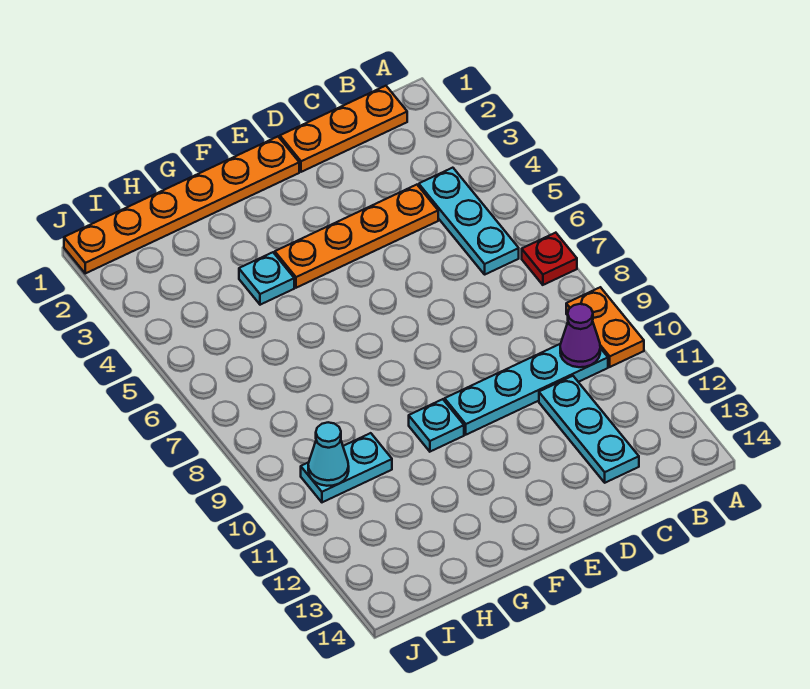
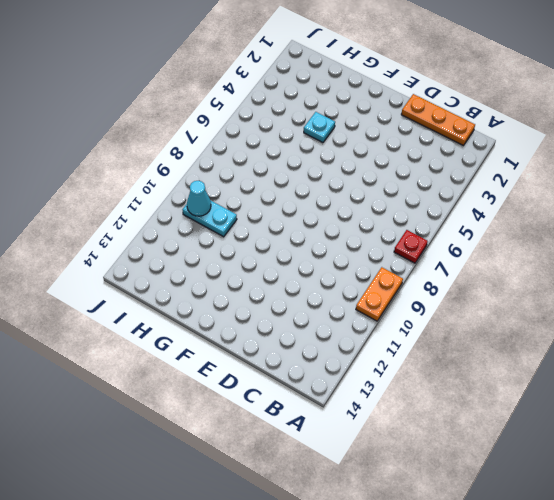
none -> cyan 1x3 plate [419,168,519,274]
none -> cyan 1x4 plate [445,344,608,435]
none -> orange 1x4 plate [275,185,438,288]

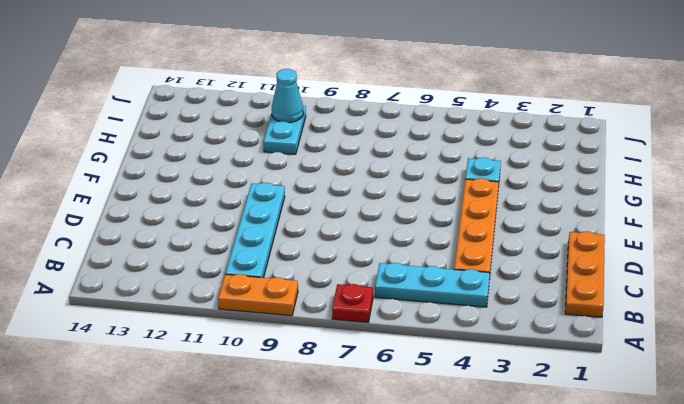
none -> cyan 1x3 plate [539,376,639,483]
none -> orange 1x6 plate [64,137,299,273]
none -> cyan 1x1 plate [409,399,464,452]

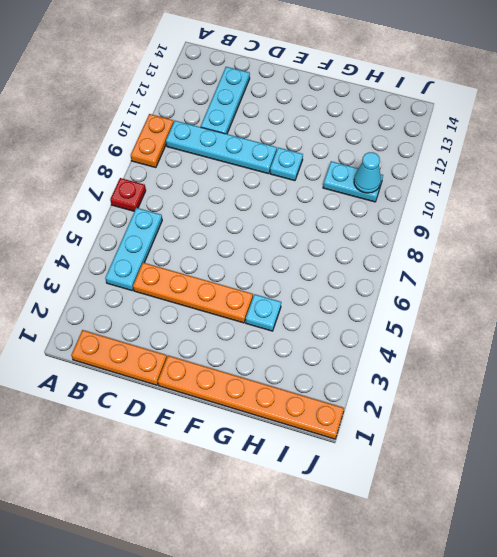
none -> purple 1x1 cone [560,304,600,367]

